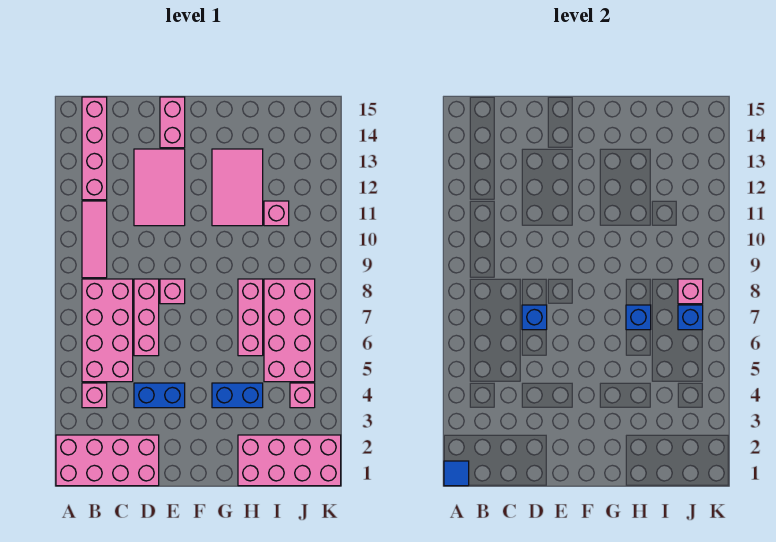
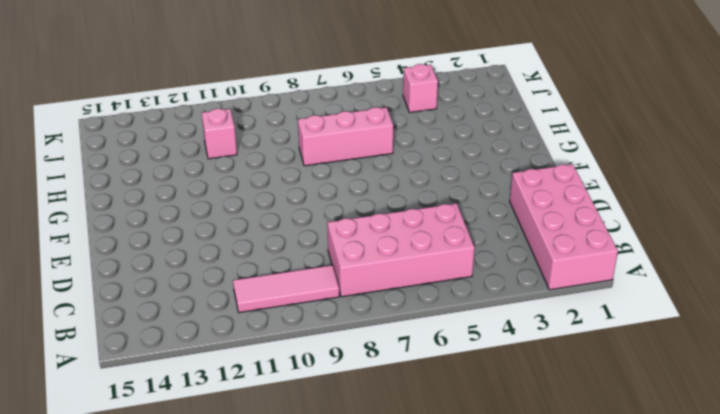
none -> pink 1x1 brick [82,383,107,408]
none -> pink 1x4 brick [82,97,107,200]
none -> blue 1x2 brick [134,383,185,408]

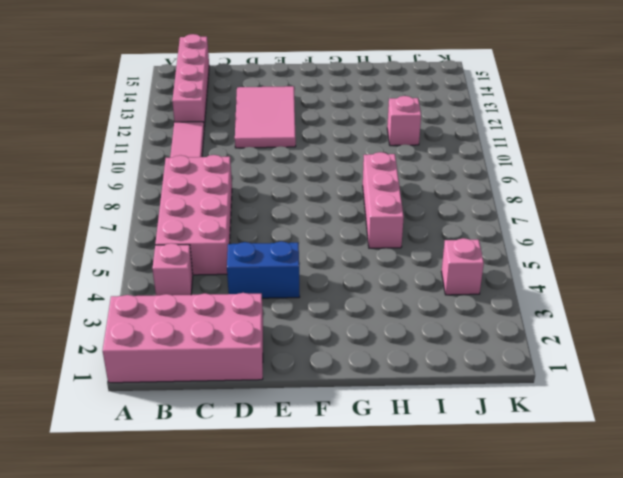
none -> pink 1x3 brick [134,279,159,356]
none -> pink 1x1 brick [160,279,185,304]
none -> pink 1x2 brick [160,97,185,148]

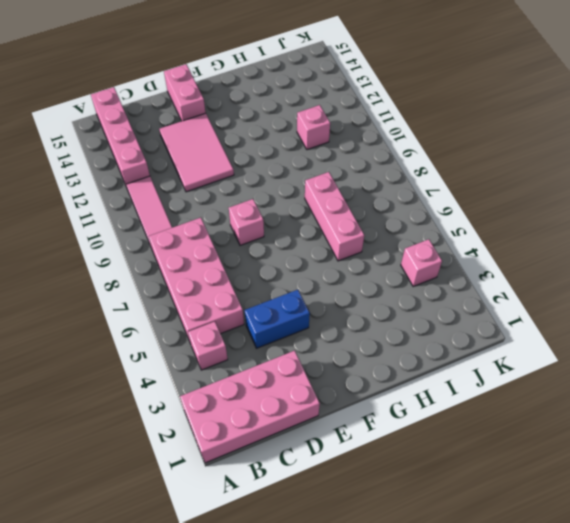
none -> pink 1x3 brick [134,279,159,356]
none -> blue 1x2 brick [212,383,263,408]
none -> pink 2x3 tile [212,149,263,226]

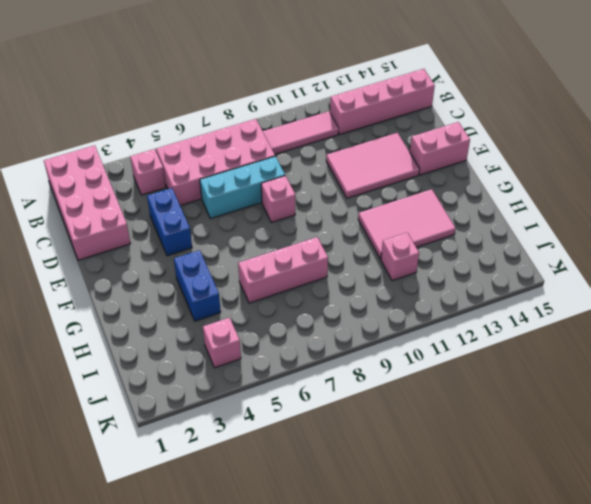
cyan 1x3 brick [200,156,285,219] -> pink 1x3 brick [134,279,159,356]
none -> pink 2x4 brick [238,435,341,486]
none -> pink 2x4 brick [264,279,315,382]
none -> blue 1x1 tile [444,461,469,486]

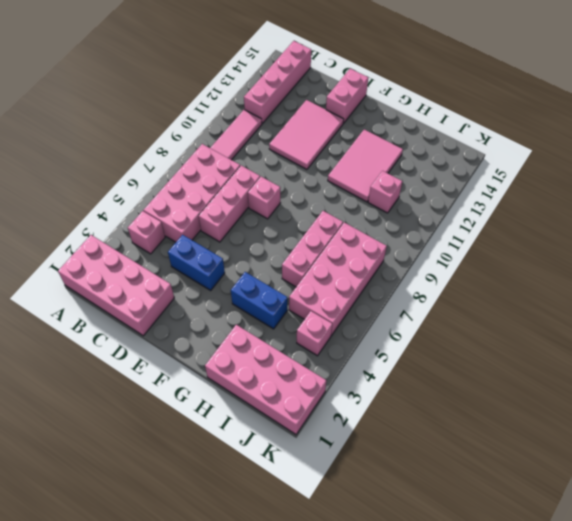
none -> blue 1x1 tile [444,461,469,486]
none -> blue 1x1 brick [522,305,547,330]
none -> blue 1x1 brick [626,305,651,330]

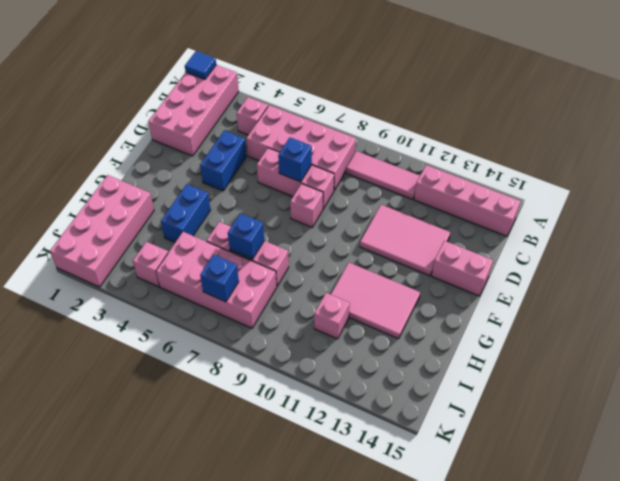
none -> pink 1x1 brick [678,279,703,304]

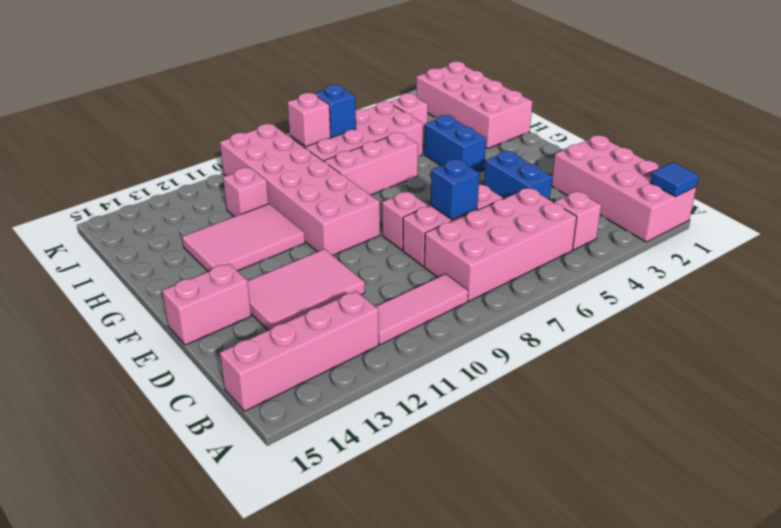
pink 2x6 brick [220,124,380,256] -> none
none -> blue 1x1 brick [626,305,651,330]

